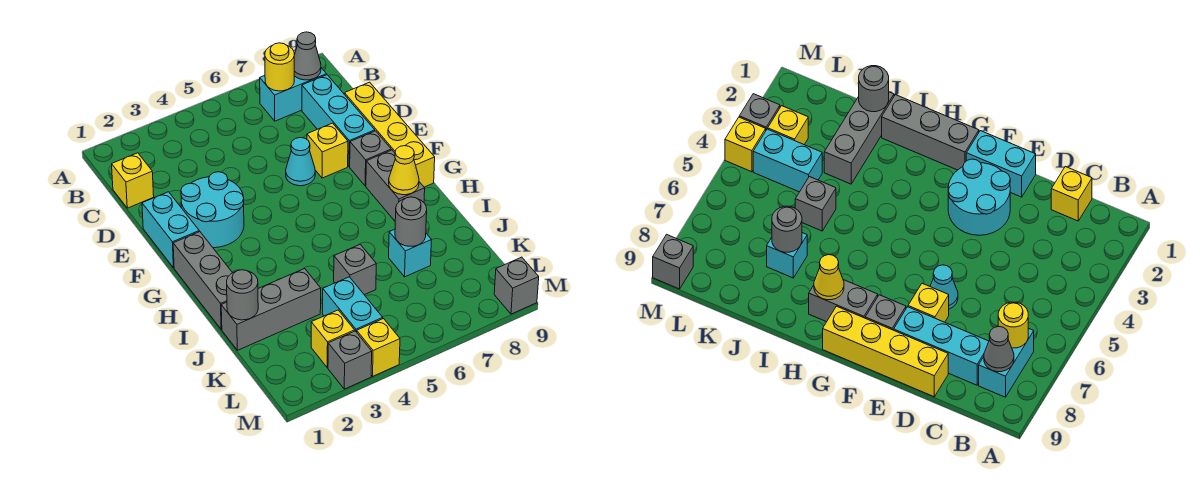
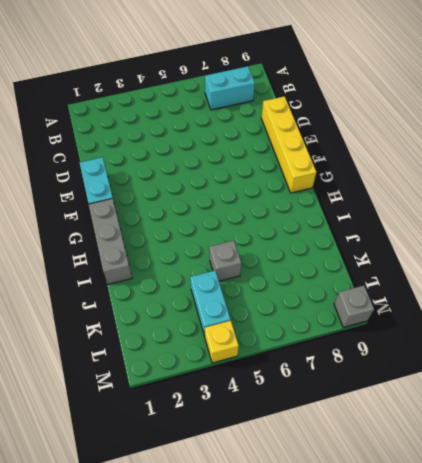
none -> yellow 1x1 brick [112,153,154,208]
none -> cyan 1x3 brick [302,75,375,167]
none -> cyan 2x2 round brick [181,172,244,248]

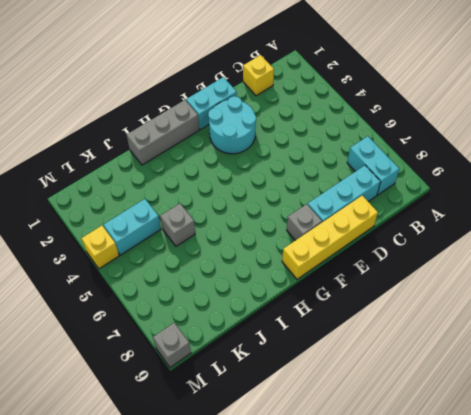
none -> cyan 1x1 cone [286,137,315,186]
none -> yellow 1x1 brick [307,123,348,178]
none -> grey 1x2 brick [366,150,425,221]

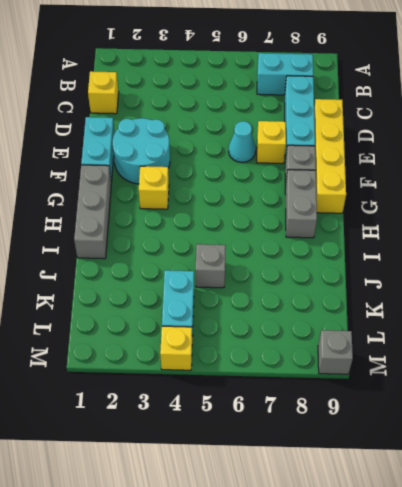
yellow 1x1 brick [139,166,169,209] -> yellow 1x1 brick moved to [311,310,355,368]
none -> grey 1x3 brick [221,268,321,350]
none -> cyan 1x1 brick [389,229,431,277]
none -> grey 1x1 brick [328,331,372,389]

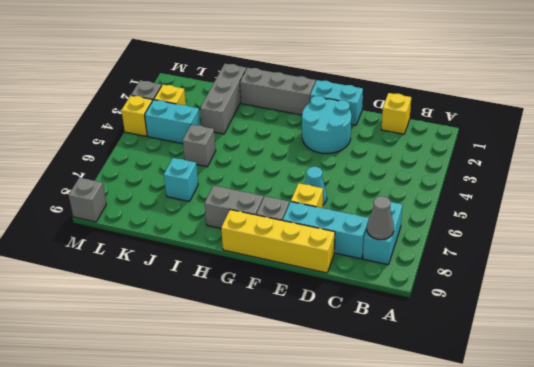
none -> yellow 1x1 round brick [265,43,294,91]
none -> yellow 1x1 cone [389,146,419,195]
none -> grey 1x1 round brick [227,270,258,320]

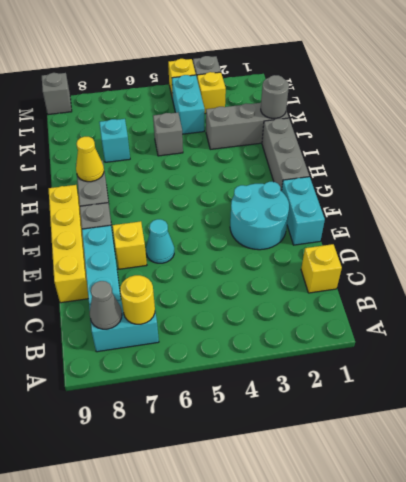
none -> grey 1x1 round brick [395,197,427,246]

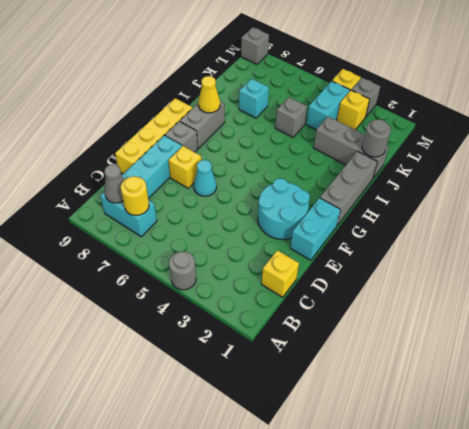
grey 1x1 round brick [169,251,196,290] -> grey 1x1 round brick moved to [395,197,427,246]

